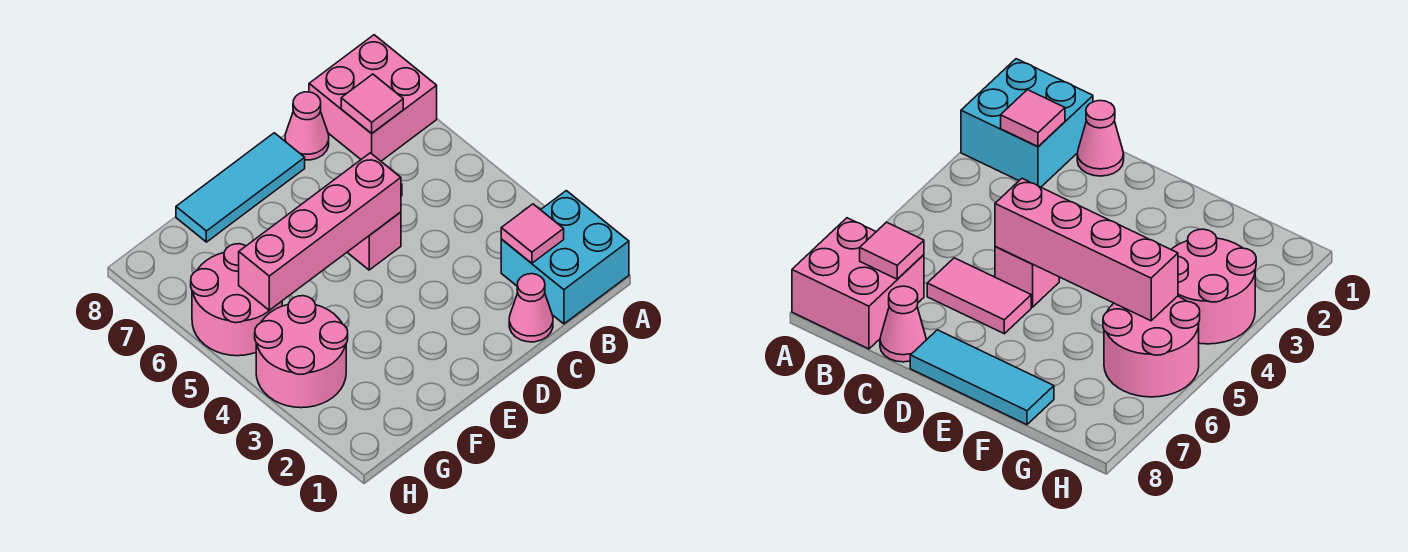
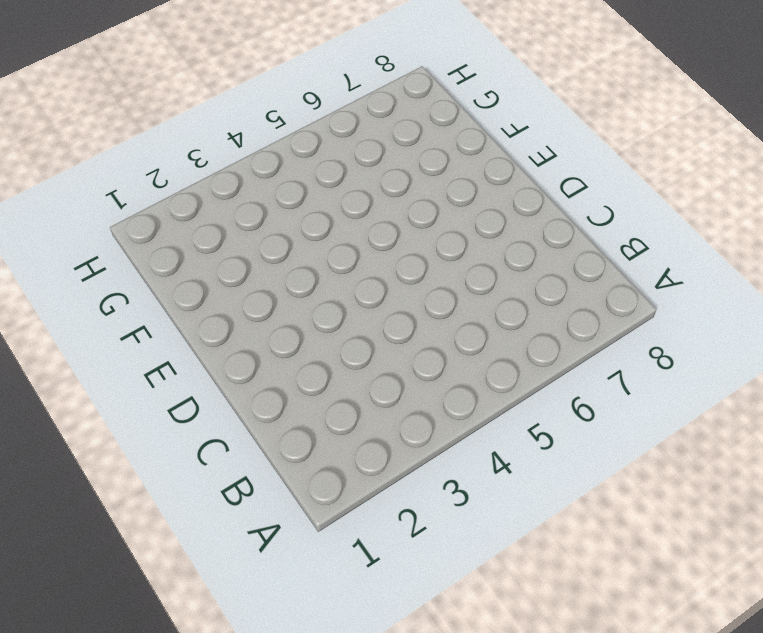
none -> cyan 2x2 brick [501,191,629,324]
none -> pink 2x2 brick [309,35,437,161]
none -> pink 1x1 cone [509,274,553,342]

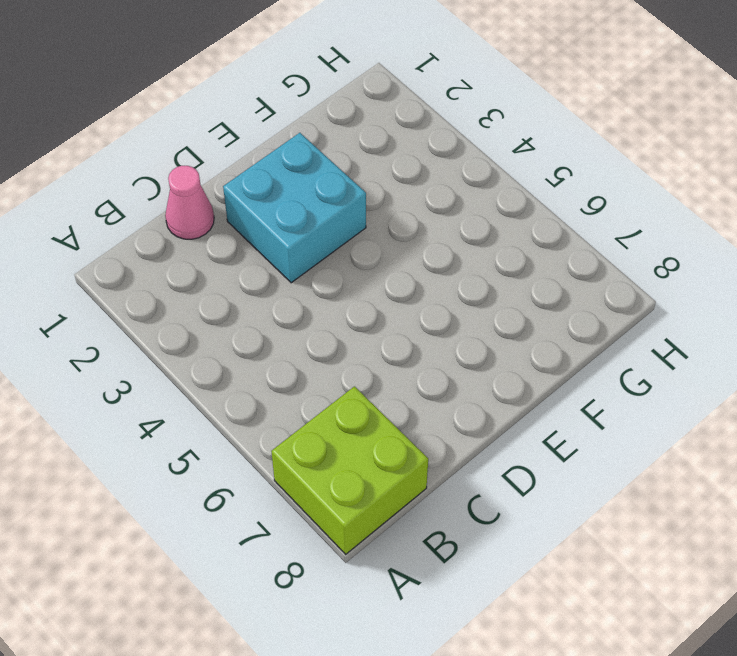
lime 2x2 brick [271,386,428,554] -> pink 2x2 brick [309,35,437,161]
cyan 2x2 brick [223,133,366,283] -> cyan 2x2 brick moved to [501,191,629,324]
none -> pink 1x2 tile [927,258,1031,334]
none -> pink 1x1 cone [285,92,329,160]
none -> pink 1x1 brick [347,212,401,270]

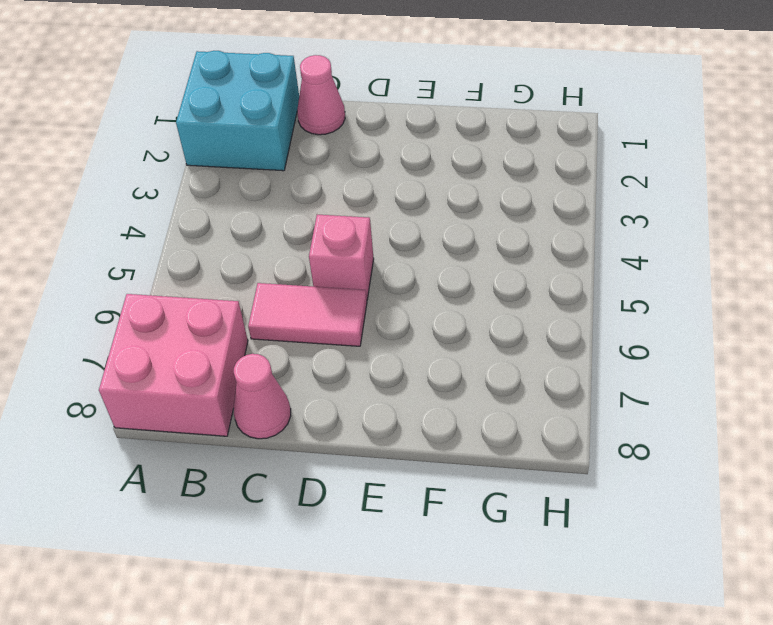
none -> cyan 1x3 tile [176,133,305,242]
none -> pink 2x2 round brick [255,296,348,408]
none -> pink 2x2 round brick [191,244,282,356]

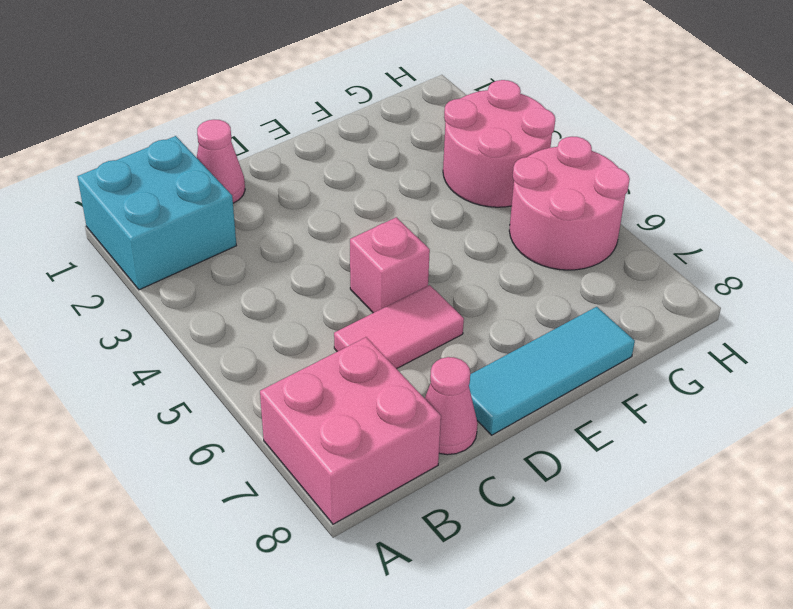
none -> pink 1x1 tile [501,204,564,263]
none -> pink 1x1 tile [341,74,403,134]
none -> pink 1x4 brick [239,153,401,310]

